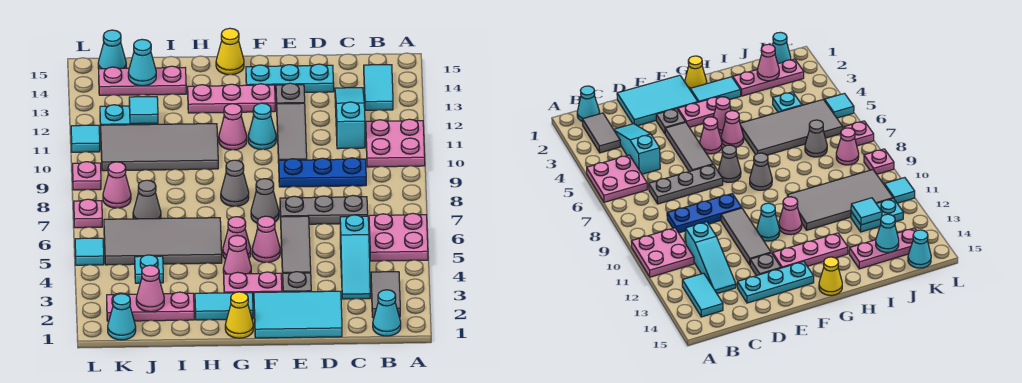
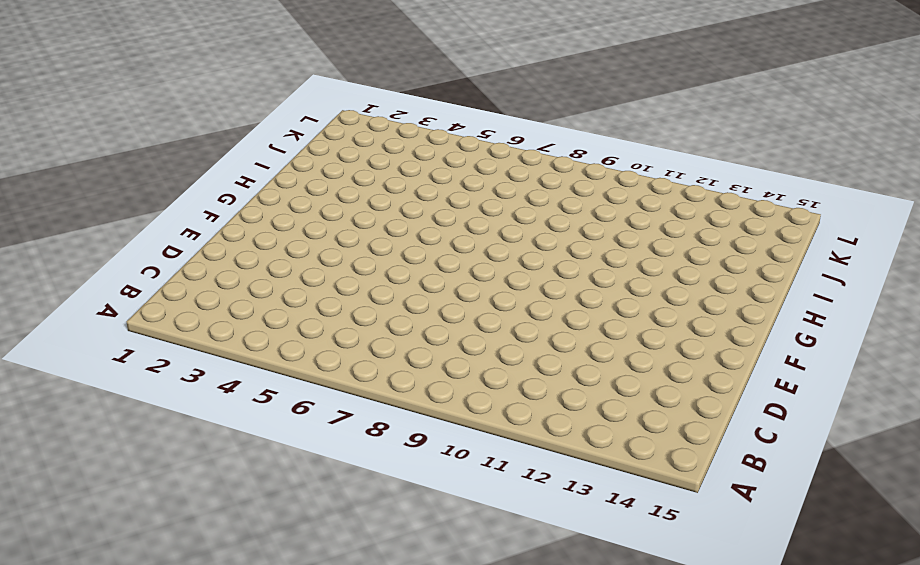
none -> pink 2x2 plate [369,213,428,261]
none -> pink 2x2 plate [366,119,425,167]
none -> cyan 1x1 cone [373,290,401,336]
none -> grey 1x2 tile [371,272,400,318]

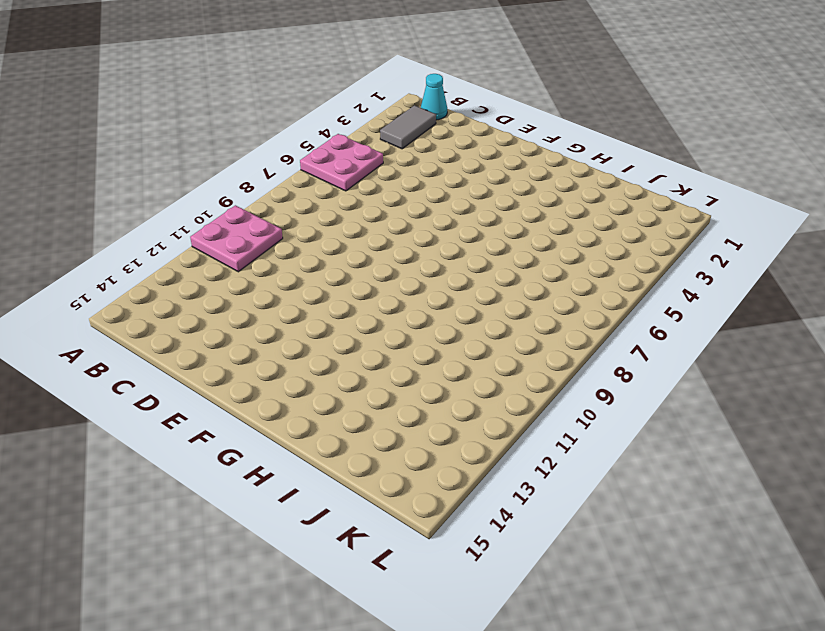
none -> cyan 1x2 tile [364,65,393,110]
none -> cyan 1x3 slope [340,215,370,299]
none -> grey 1x3 plate [280,195,368,224]
none -> blue 1x3 plate [279,158,366,187]

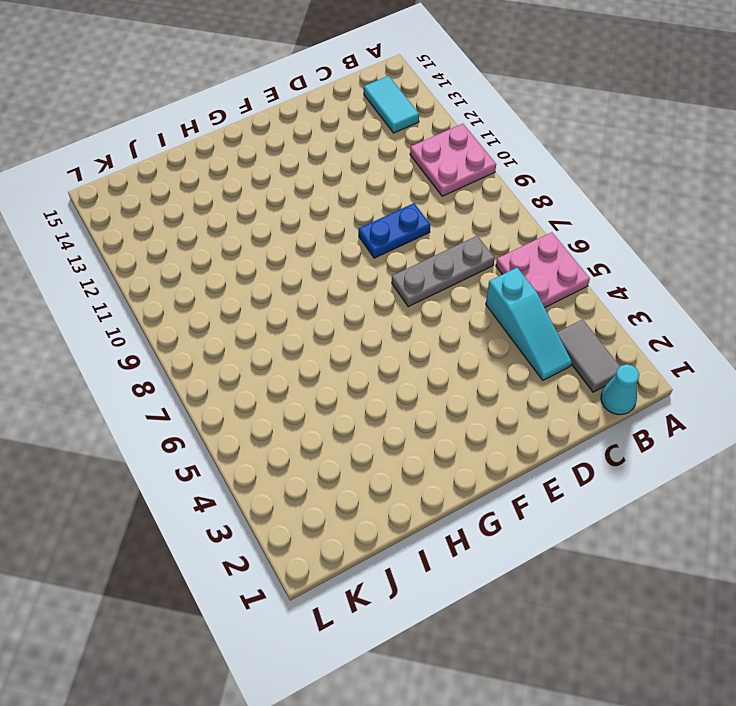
blue 1x2 plate [358,203,430,258] -> blue 1x3 plate [279,158,366,187]
none -> cyan 1x3 slope [335,88,365,149]
none -> cyan 2x3 tile [254,291,342,338]
none -> cyan 1x3 plate [246,64,334,93]
none -> grey 1x1 plate [283,272,311,292]

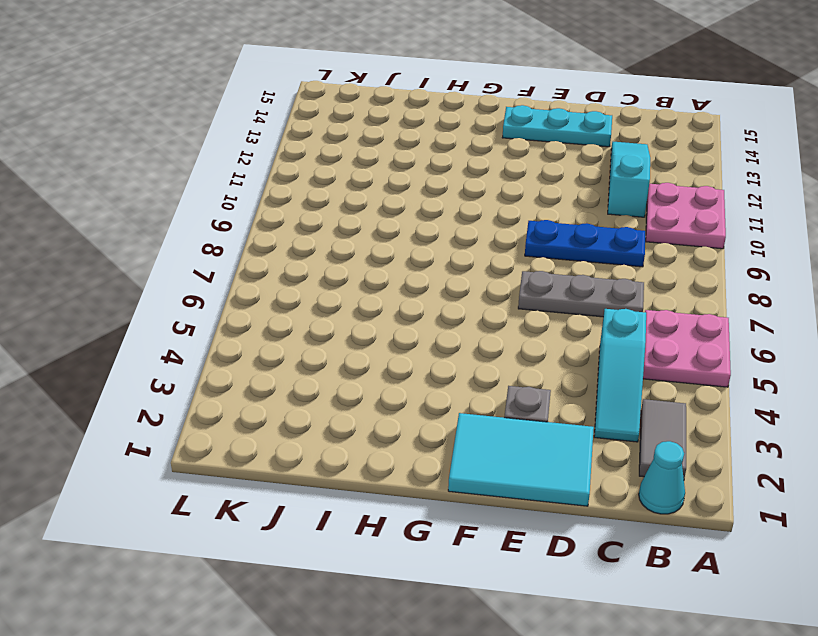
none -> cyan 1x2 tile [364,65,393,110]
none -> grey 1x3 tile [281,216,311,276]
none -> grey 1x3 tile [277,103,307,163]
none -> grey 1x1 plate [276,83,305,106]

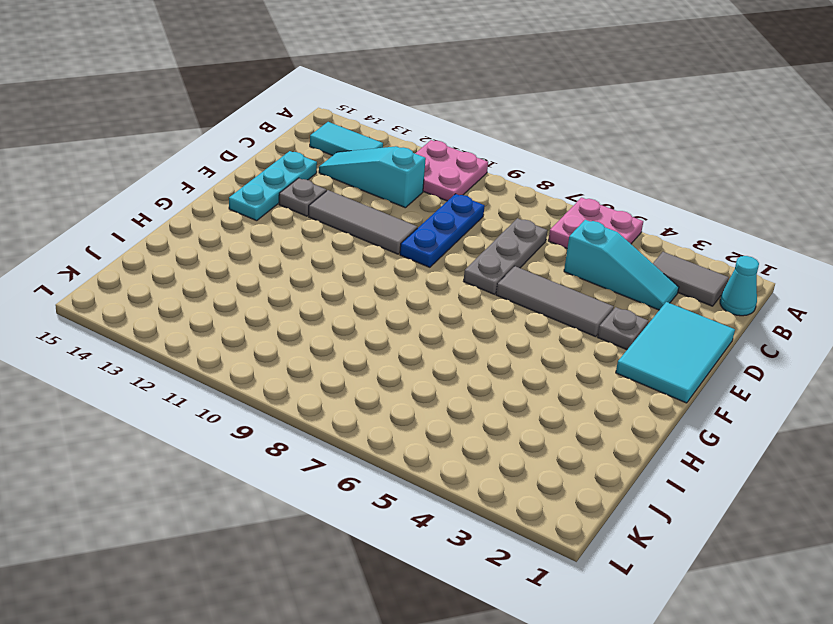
none -> pink 1x2 plate [224,272,282,300]
none -> pink 1x1 cone [252,216,280,262]
none -> grey 1x1 cone [251,179,279,223]
none -> cyan 1x1 cone [248,103,276,150]

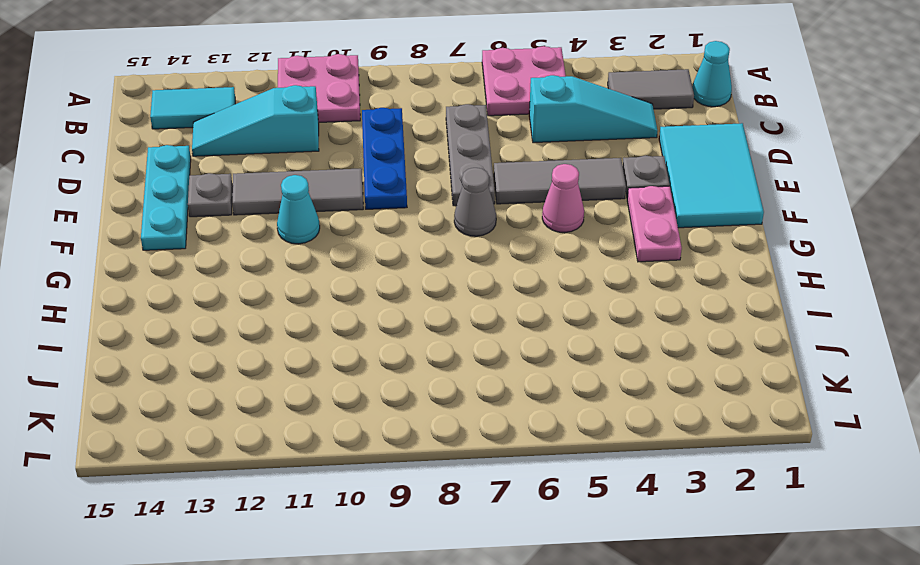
none -> pink 1x3 plate [188,84,275,113]
none -> yellow 1x1 cone [225,292,253,338]
none -> cyan 1x2 tile [195,293,253,320]
none -> pink 1x1 cone [223,235,251,274]

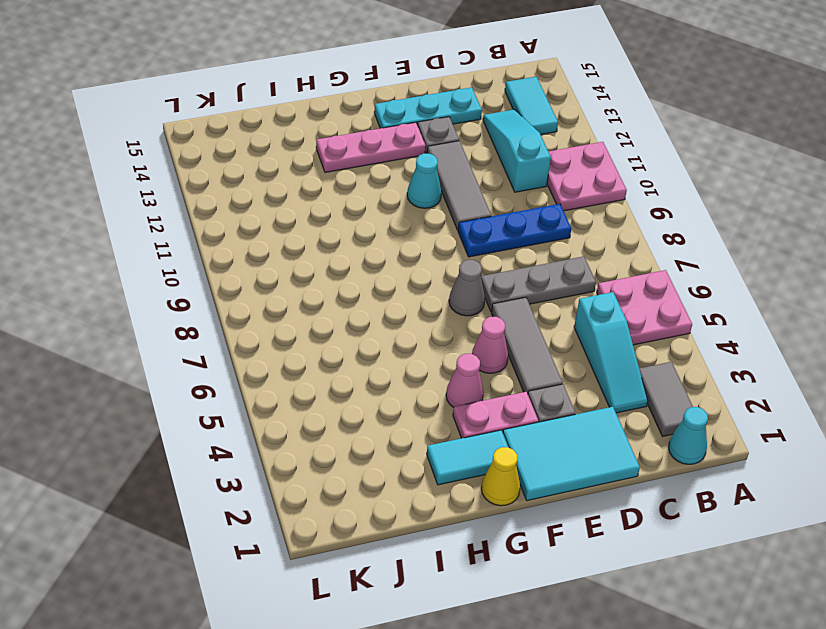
none -> pink 1x1 cone [223,217,251,259]
none -> grey 1x1 cone [221,160,249,206]
none -> pink 1x1 cone [219,104,247,150]
none -> yellow 1x1 cone [216,28,244,75]

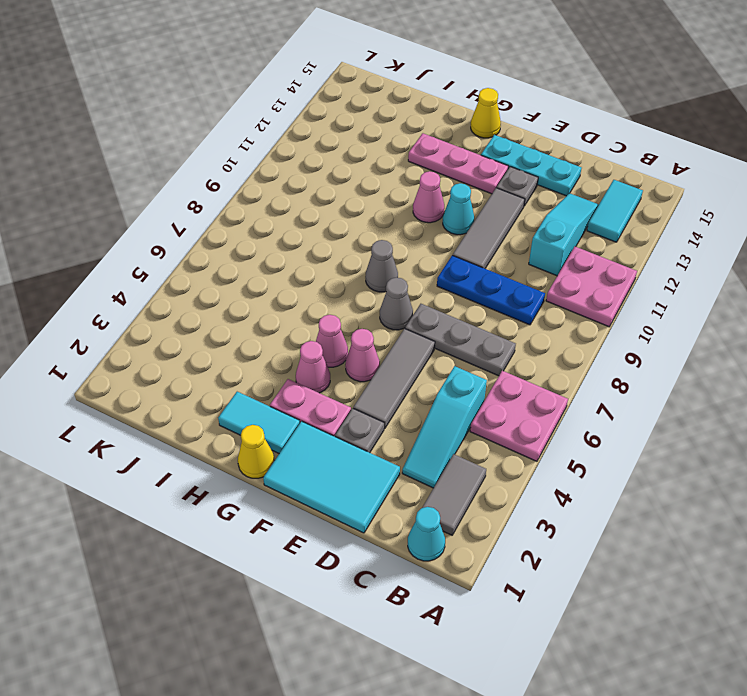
none -> grey 2x4 tile [104,218,222,265]
none -> grey 2x4 tile [101,124,218,171]
none -> pink 1x3 plate [107,292,194,321]
none -> pink 1x3 plate [99,66,186,95]

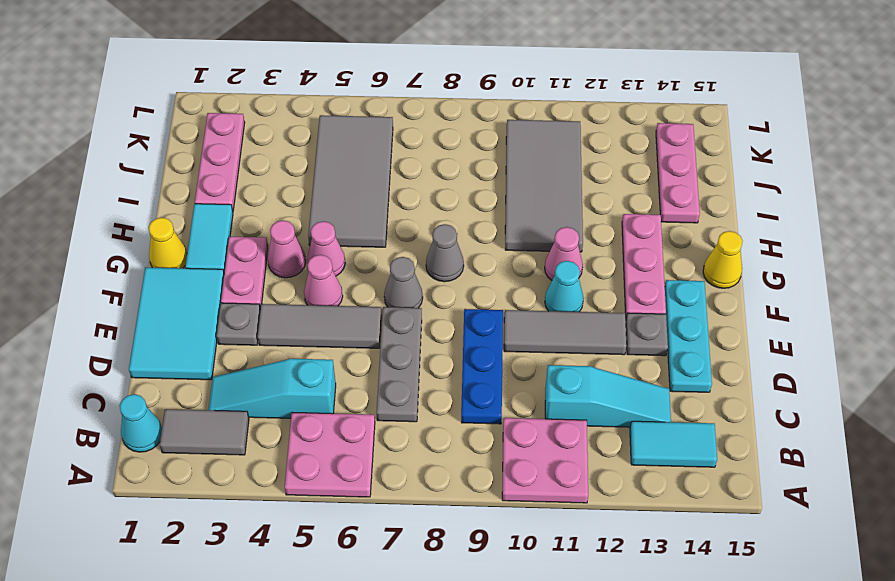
none -> cyan 1x1 plate [135,255,163,283]
none -> grey 1x1 cone [133,180,161,219]
none -> cyan 1x2 plate [100,105,158,131]
none -> cyan 1x1 cone [108,294,136,340]

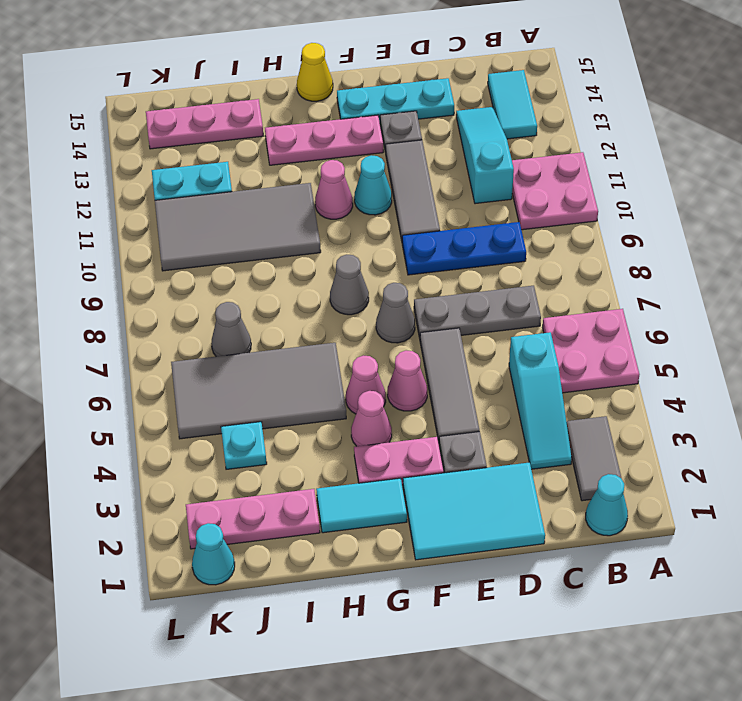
none -> yellow 1x1 cone [225,292,253,338]
none -> pink 1x1 cone [103,162,131,208]
none -> cyan 1x1 cone [98,30,126,69]
none -> cyan 1x1 tile [75,238,104,265]

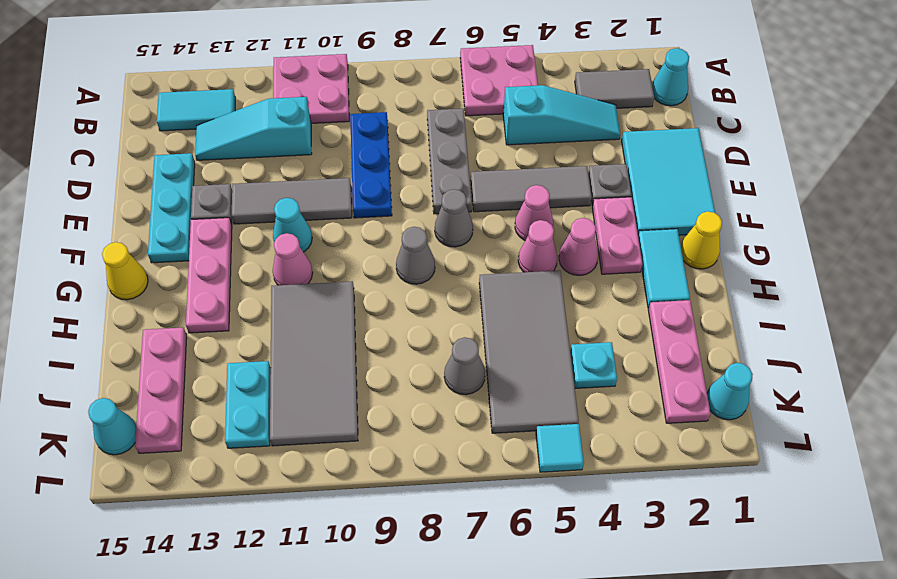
none -> pink 1x1 cone [103,162,131,208]
none -> pink 1x1 plate [74,199,102,228]
none -> pink 1x1 plate [72,162,101,190]
none -> cyan 1x1 tile [71,125,100,152]

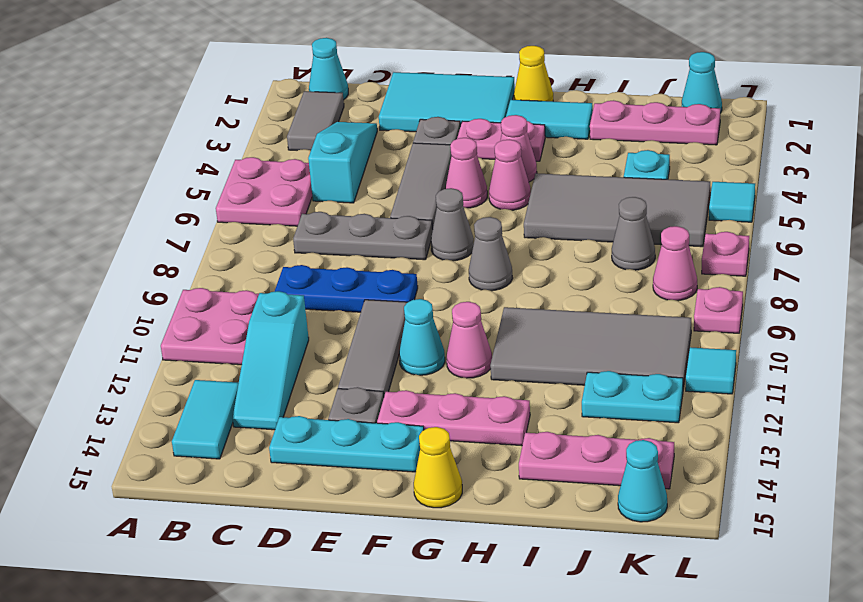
none -> pink 1x1 cone [136,265,164,312]
none -> cyan 1x1 tile [129,97,158,124]
none -> cyan 1x1 cone [128,39,156,86]

